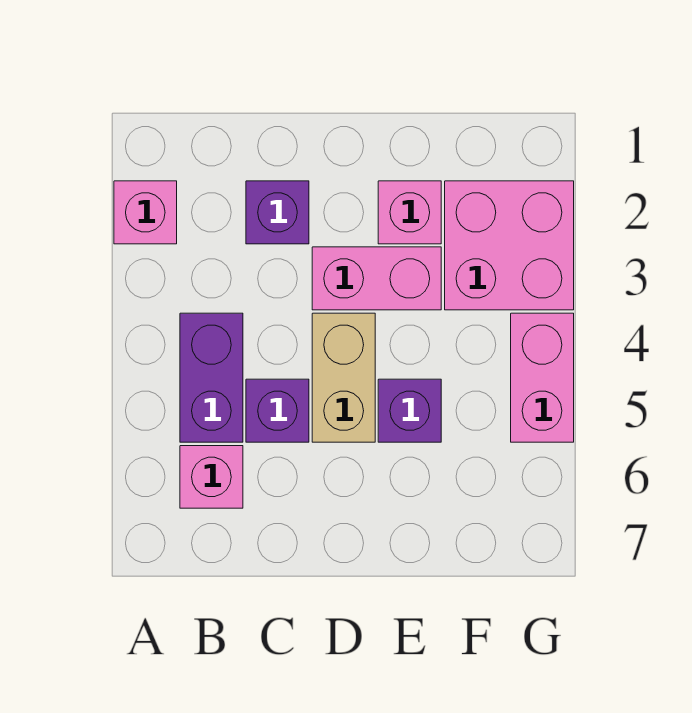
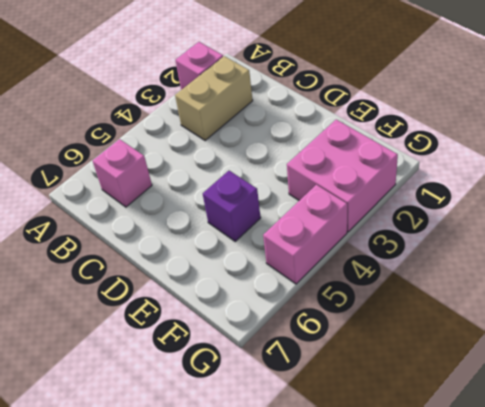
tan 1x2 brick [175,56,253,140] -> tan 1x2 brick moved to [312,313,375,442]
none -> purple 1x2 brick [180,313,243,442]
none -> purple 1x1 brick [246,181,309,244]

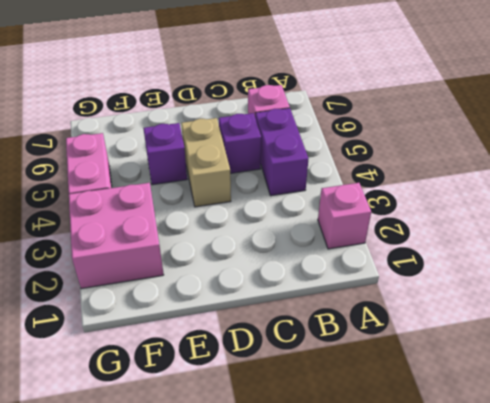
none -> purple 1x1 brick [246,181,309,244]
none -> pink 1x2 brick [312,247,441,310]

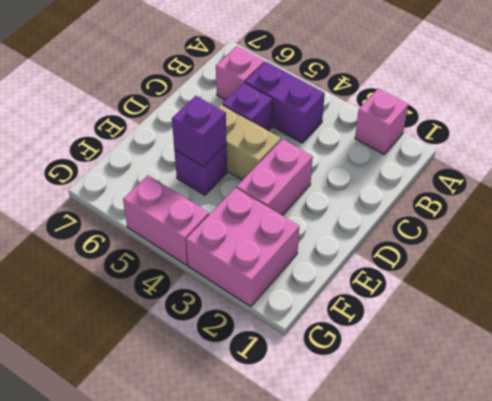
purple 1x1 brick [172,96,227,167] -> purple 1x1 brick moved to [246,181,309,244]
none -> pink 1x1 brick [378,181,441,244]

